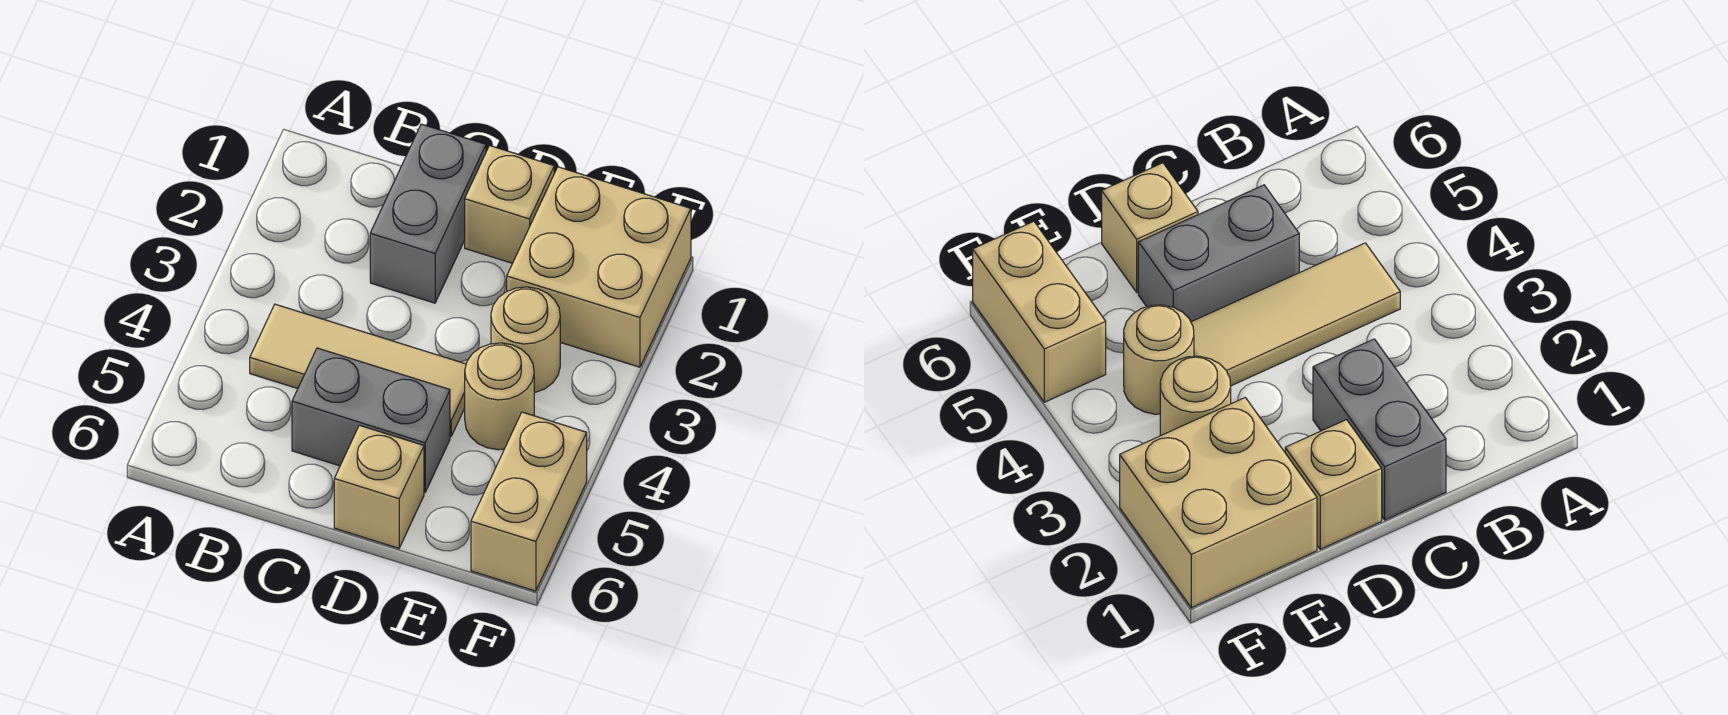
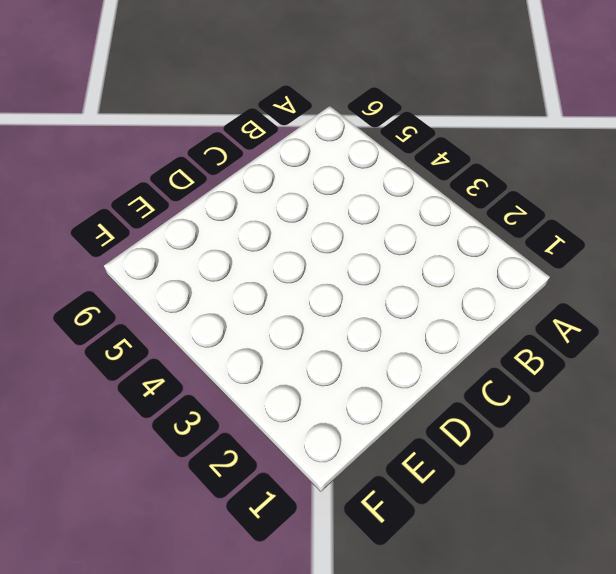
none -> tan 1x3 tile [250,304,466,436]
none -> grey 1x2 brick [370,124,486,303]

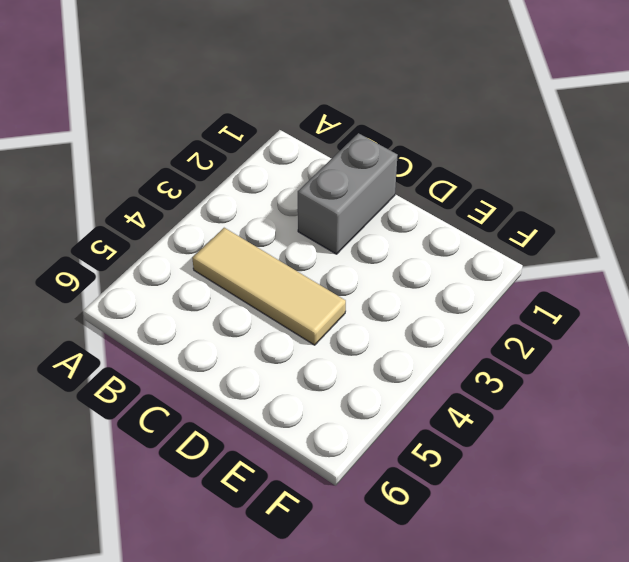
none -> grey 1x2 brick [292,348,450,492]
none -> tan 1x1 brick [465,146,554,263]

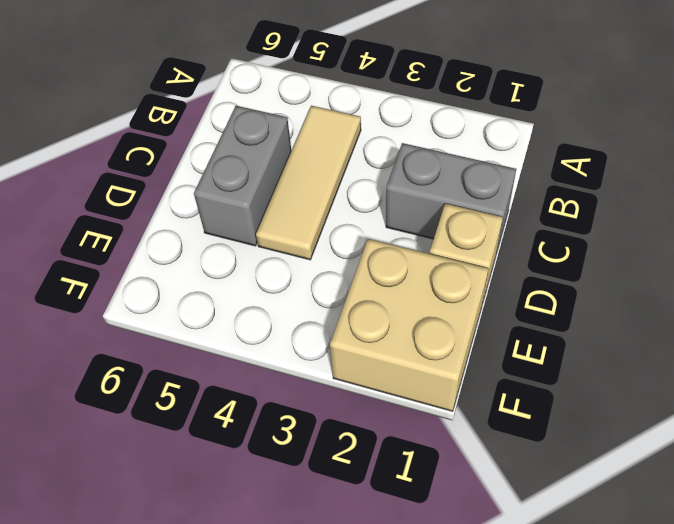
none -> tan 1x1 brick [334,425,424,548]
none -> tan 1x1 round brick [491,287,560,393]

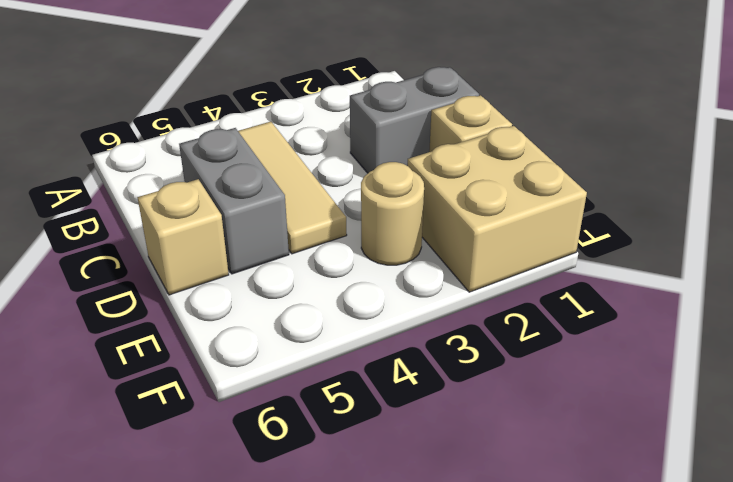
none -> tan 1x1 round brick [465,343,534,450]
none -> tan 1x2 brick [471,412,587,591]

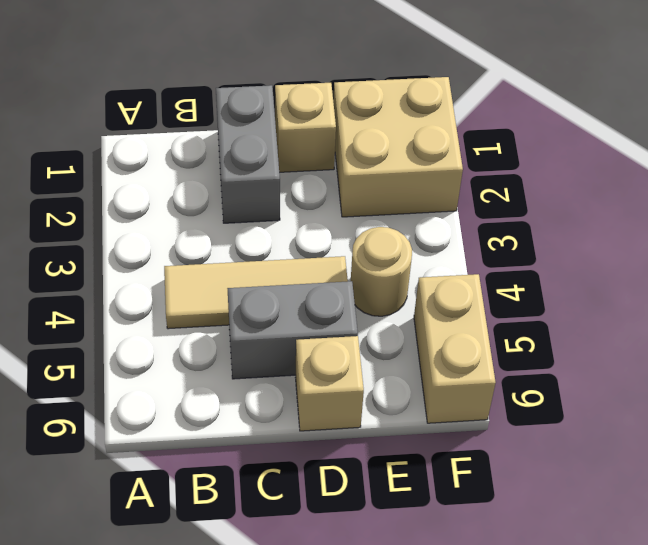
none -> tan 1x1 round brick [491,287,560,393]

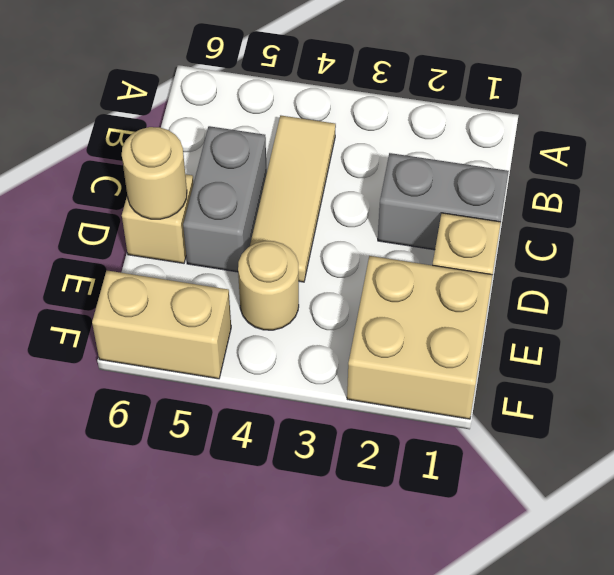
tan 1x1 round brick [122,127,187,219] -> tan 1x1 round brick moved to [491,287,560,393]

